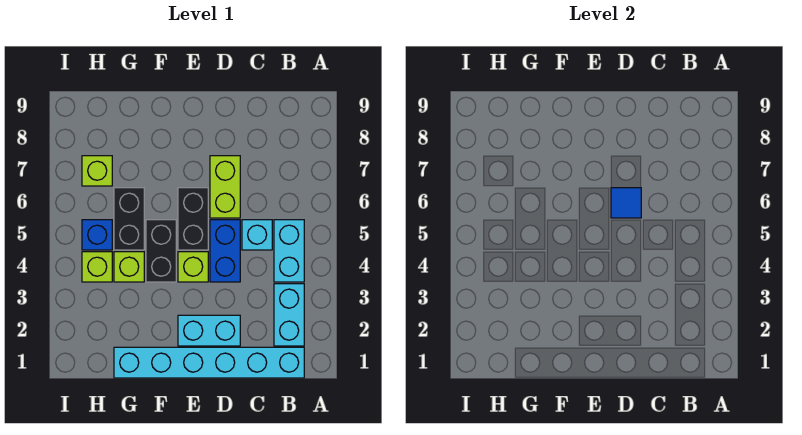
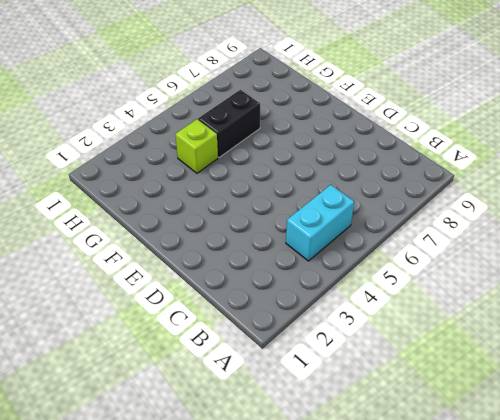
none -> cyan 1x6 brick [114,347,304,378]
none -> cyan 1x2 brick [274,284,304,346]
none -> cyan 1x1 brick [242,220,272,250]

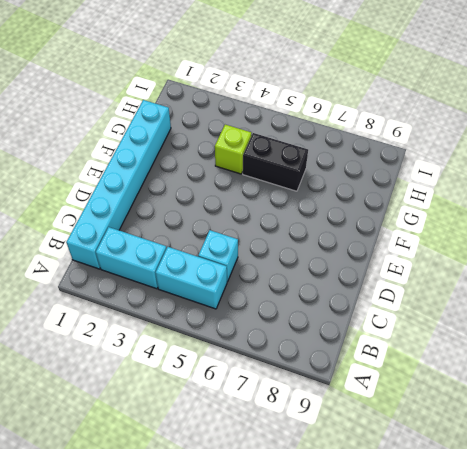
none -> cyan 1x2 brick [178,315,240,346]
none -> blue 1x2 brick [210,220,240,282]
none -> lime 1x2 brick [210,156,240,218]

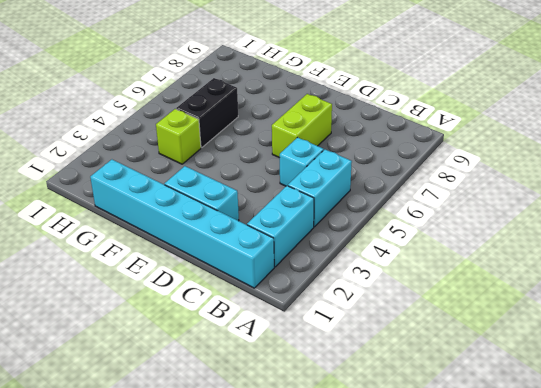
none -> blue 1x2 brick [210,220,240,282]
none -> lime 1x1 brick [178,252,208,282]
none -> black 1x2 brick [178,188,208,250]

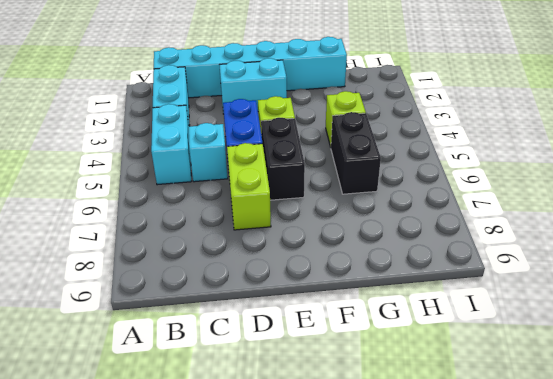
none -> black 1x2 brick [146,220,176,282]
none -> lime 1x1 brick [82,252,112,282]
none -> blue 1x1 brick [82,220,112,250]

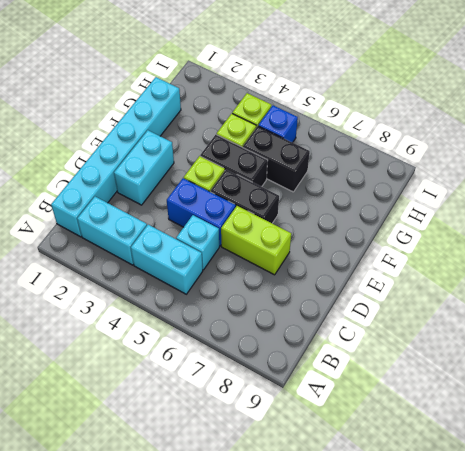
none -> lime 1x1 brick [82,156,112,186]
none -> blue 1x1 tile [611,188,641,218]

